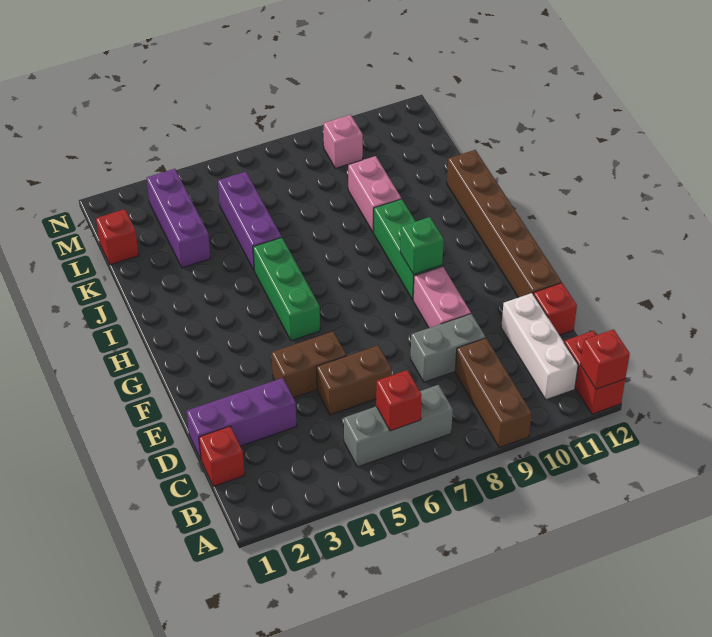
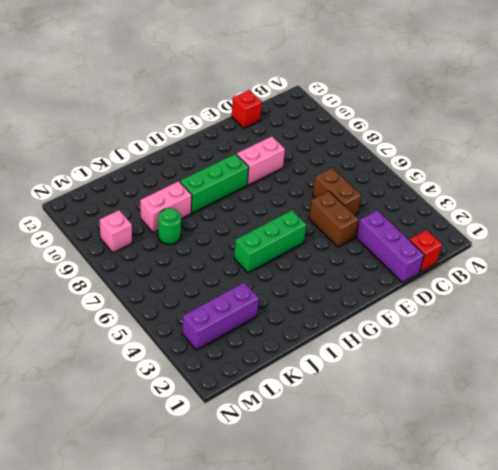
green 1x1 round brick [158,208,181,244] -> none
none -> brown 1x3 brick [455,338,532,448]
none -> red 1x2 brick [564,331,625,414]
none -> grey 1x3 brick [344,385,453,467]

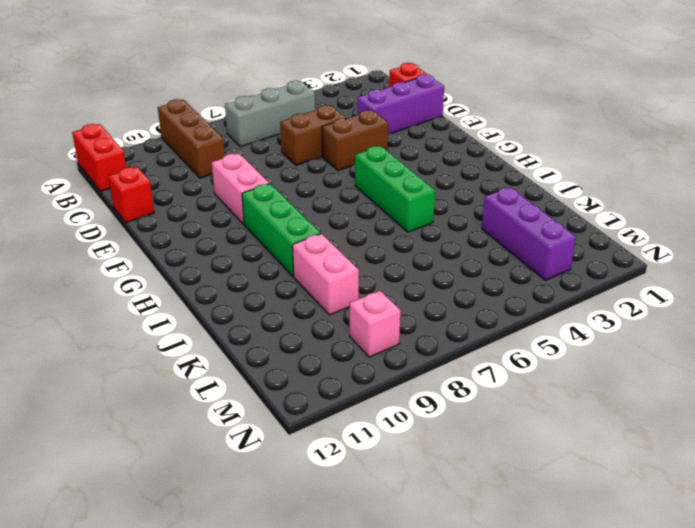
none -> white 1x3 brick [501,293,578,400]
none -> grey 1x2 brick [410,314,486,382]
none -> brown 1x6 brick [447,150,561,298]

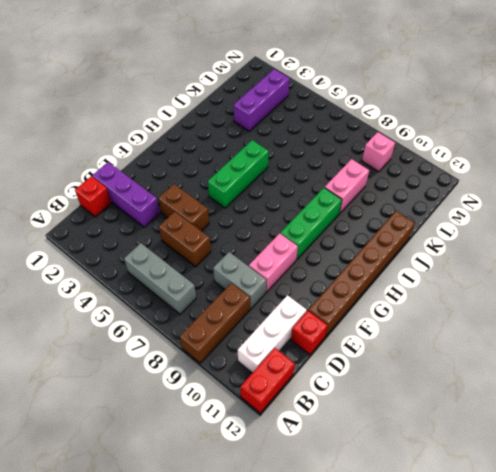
none -> purple 1x3 brick [218,172,282,271]
none -> red 1x1 brick [96,209,139,265]
none -> red 1x1 brick [581,329,630,389]

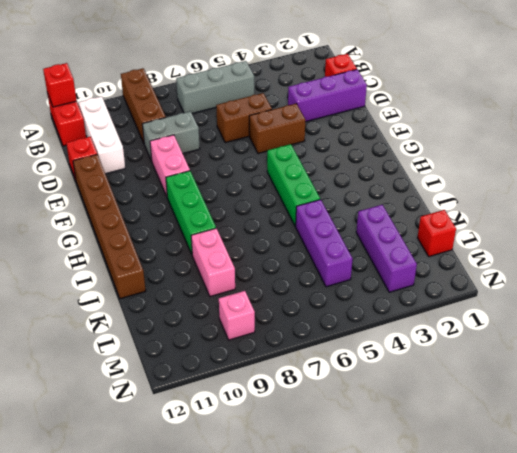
none -> red 1x1 brick [376,370,422,431]
none -> green 1x1 brick [400,217,444,275]

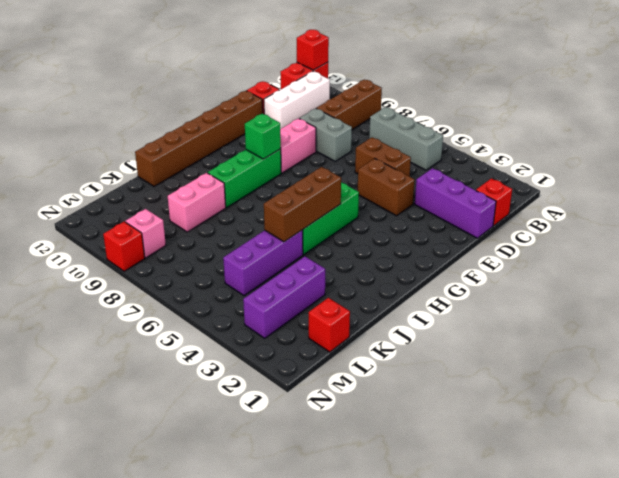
brown 1x3 brick [264,167,341,242] -> none
red 1x1 brick [103,222,145,271] -> red 1x1 brick moved to [376,370,422,431]

